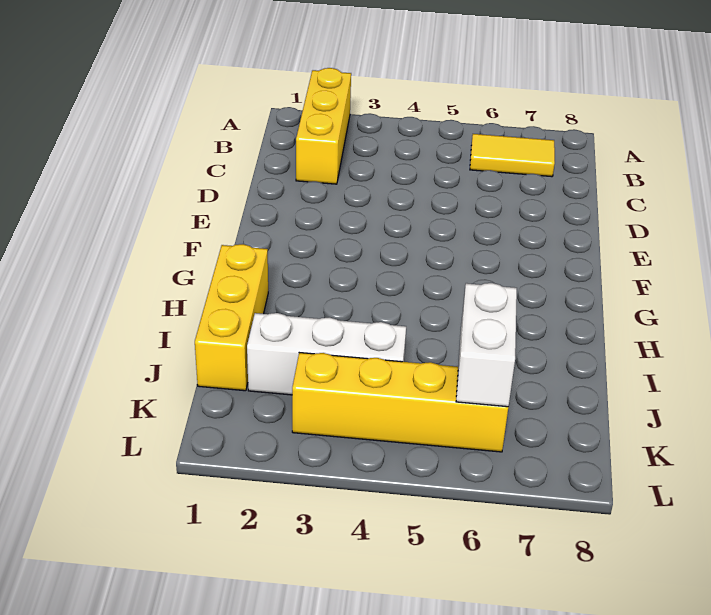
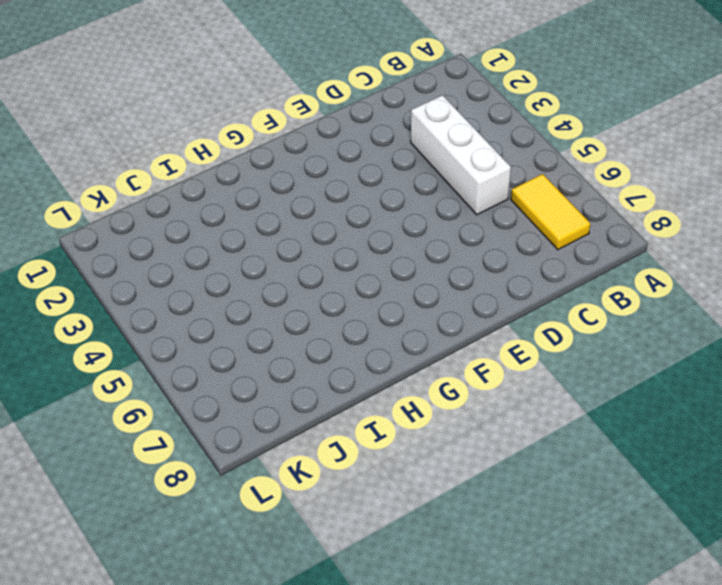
white 1x3 brick [411,95,511,215] -> white 1x3 brick moved to [247,313,406,395]
none -> yellow 1x3 brick [296,68,351,184]
none -> yellow 1x3 brick [195,244,268,391]

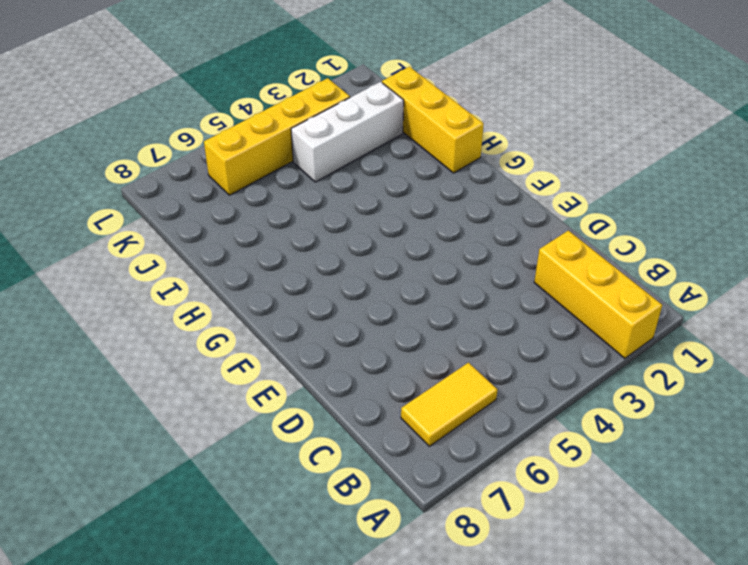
none -> white 1x2 brick [456,283,517,407]

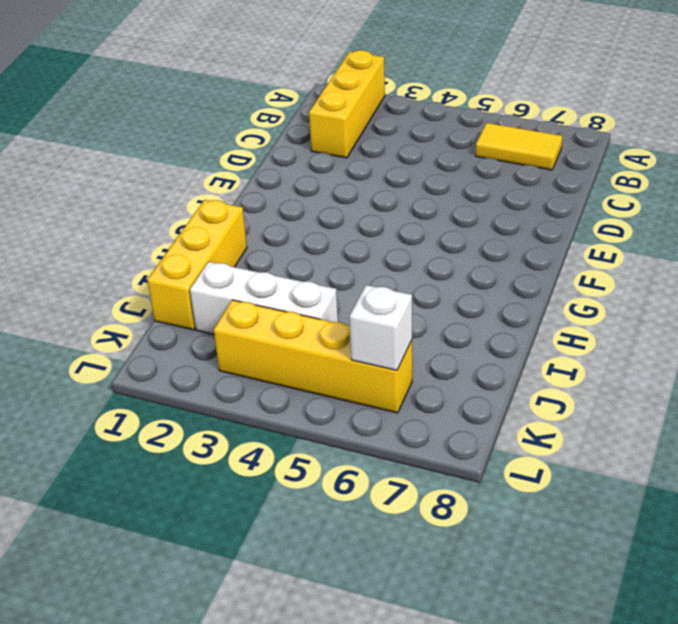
white 1x1 brick [350,285,412,370] -> white 1x2 brick [456,283,517,407]

